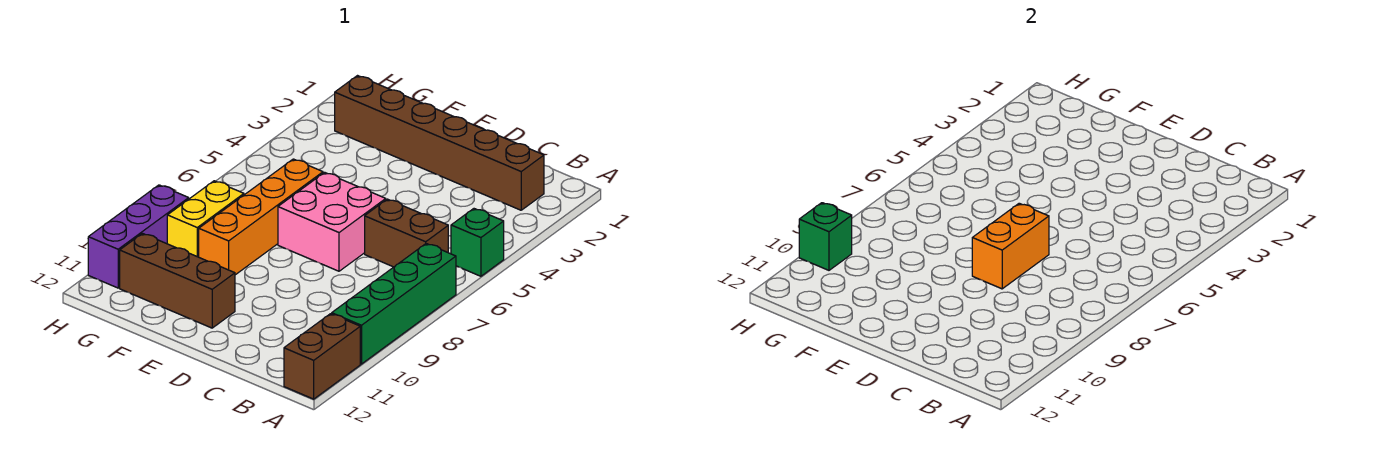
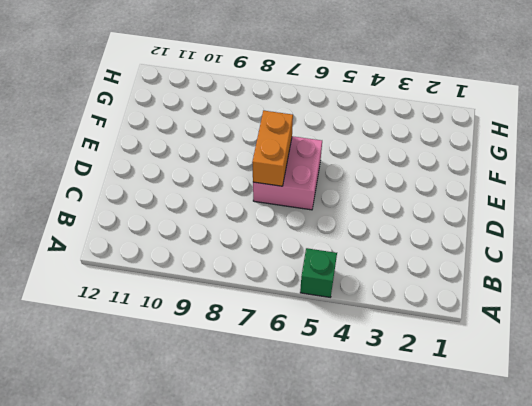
orange 1x2 brick [252,111,293,186] -> orange 1x2 brick turned to [972,203,1049,289]
none -> green 1x4 brick [332,244,456,364]
none -> brown 1x2 brick [284,314,360,399]
none -> brown 1x6 brick [335,76,544,210]

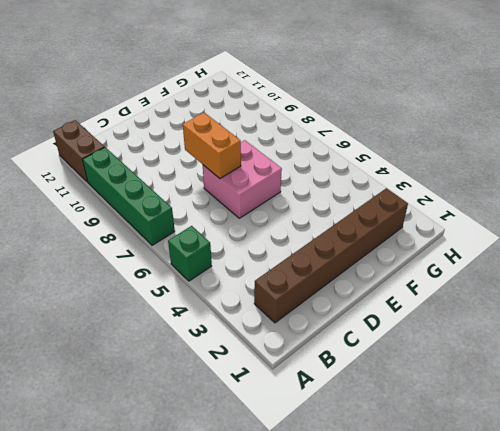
none -> brown 1x2 brick [365,199,448,267]
none -> brown 1x3 brick [120,234,235,328]
none -> orange 1x4 brick [199,159,323,275]

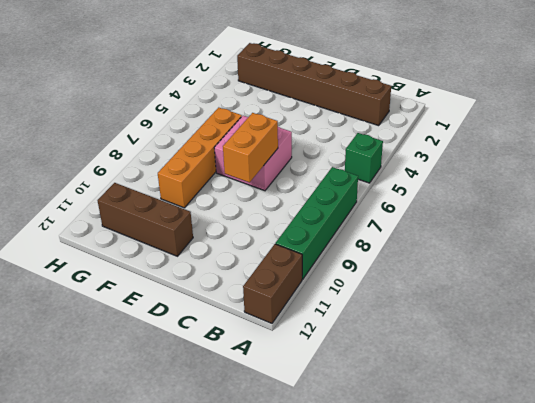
none -> brown 1x2 brick [365,199,448,267]
none -> yellow 1x2 brick [167,181,244,257]
none -> purple 1x3 brick [88,185,189,288]

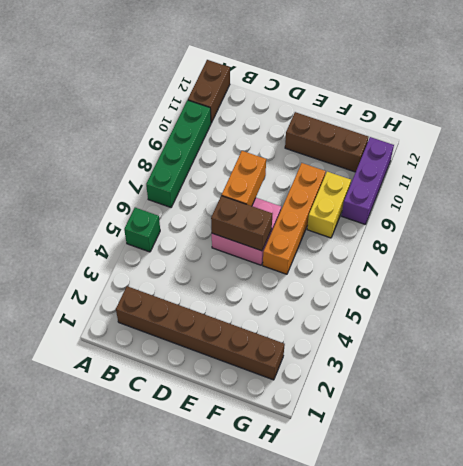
brown 1x2 brick [211,195,272,251] -> brown 1x2 brick moved to [365,199,448,267]
none -> green 1x1 brick [799,203,852,270]

